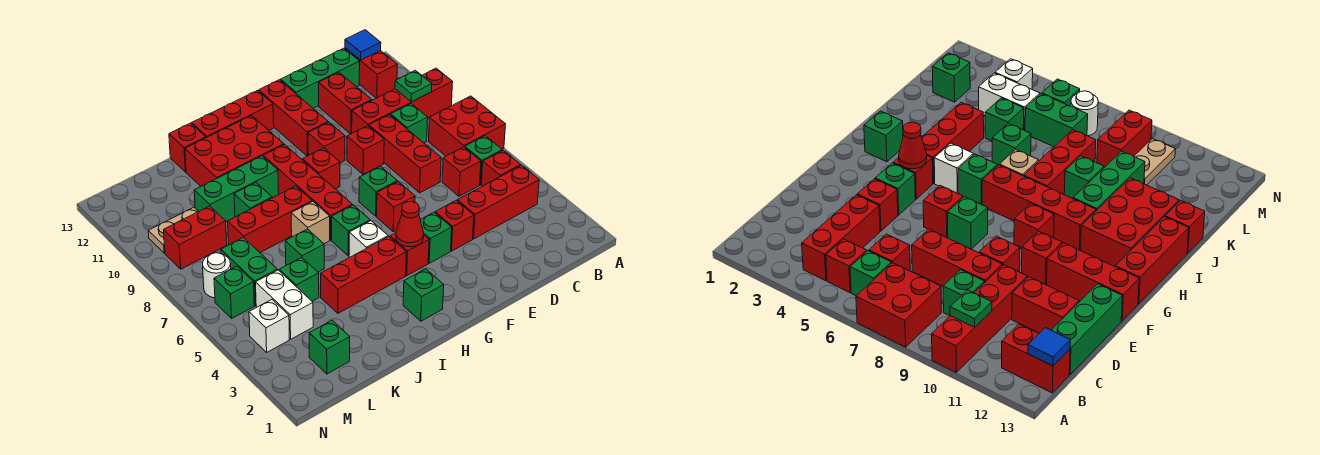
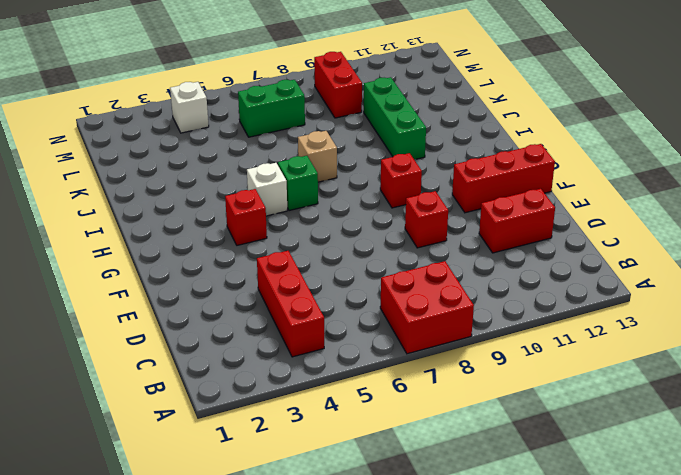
none -> red 1x4 brick [352,68,453,133]
none -> red 1x1 brick [481,150,521,186]
none -> green 1x1 brick [465,136,502,185]
none -> red 1x2 brick [345,48,397,98]

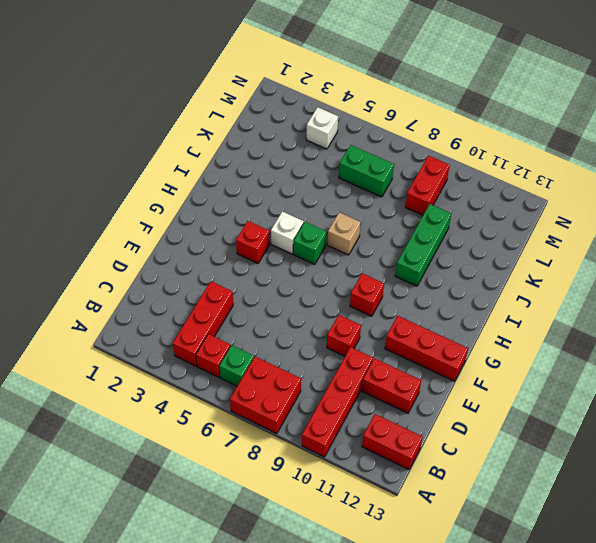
none -> red 1x1 brick [442,147,481,196]
none -> green 1x1 brick [391,104,428,143]
none -> green 1x3 brick [281,48,360,108]
none -> red 1x3 brick [369,115,441,193]

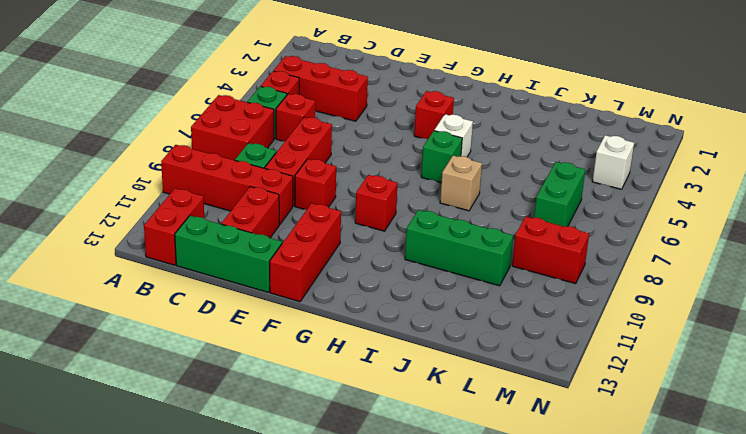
none -> red 1x1 brick [435,200,474,251]
none -> green 1x1 brick [421,212,452,263]
none -> red 1x1 brick [377,182,415,232]
none -> green 1x1 brick [359,166,397,216]

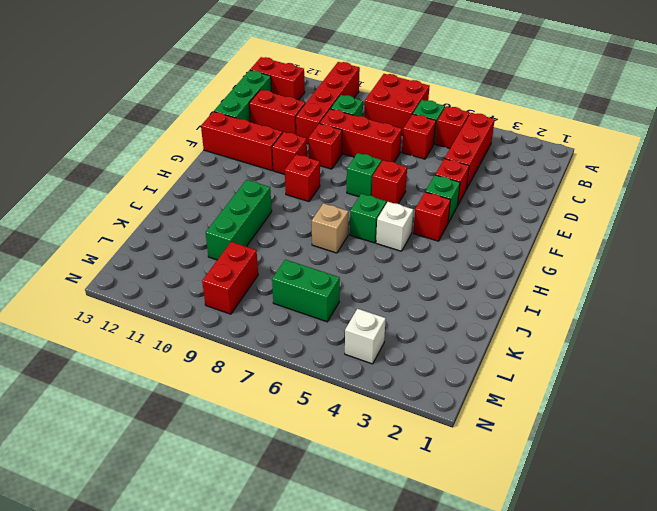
none -> red 1x3 brick [192,91,274,138]
none -> green 1x1 brick [403,269,444,321]
none -> red 1x3 brick [321,237,406,313]
none -> red 1x4 brick [263,145,352,240]

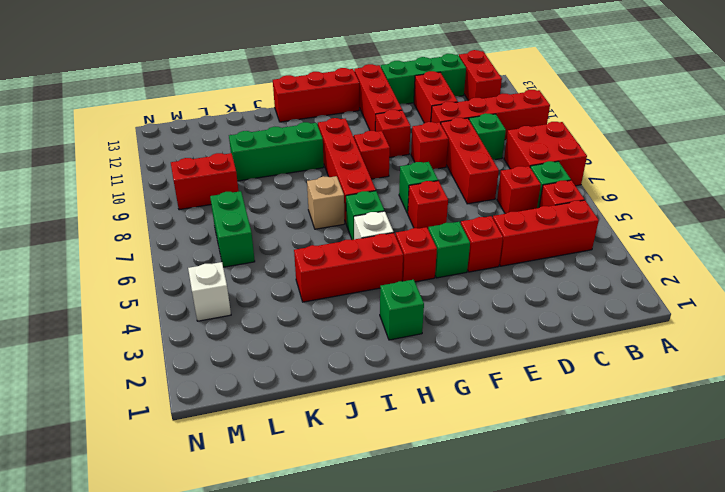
none -> red 2x3 brick [185,116,284,186]
none -> red 1x3 brick [228,186,312,253]
none -> green 1x1 brick [285,229,324,272]
none -> green 1x1 brick [234,183,272,217]

